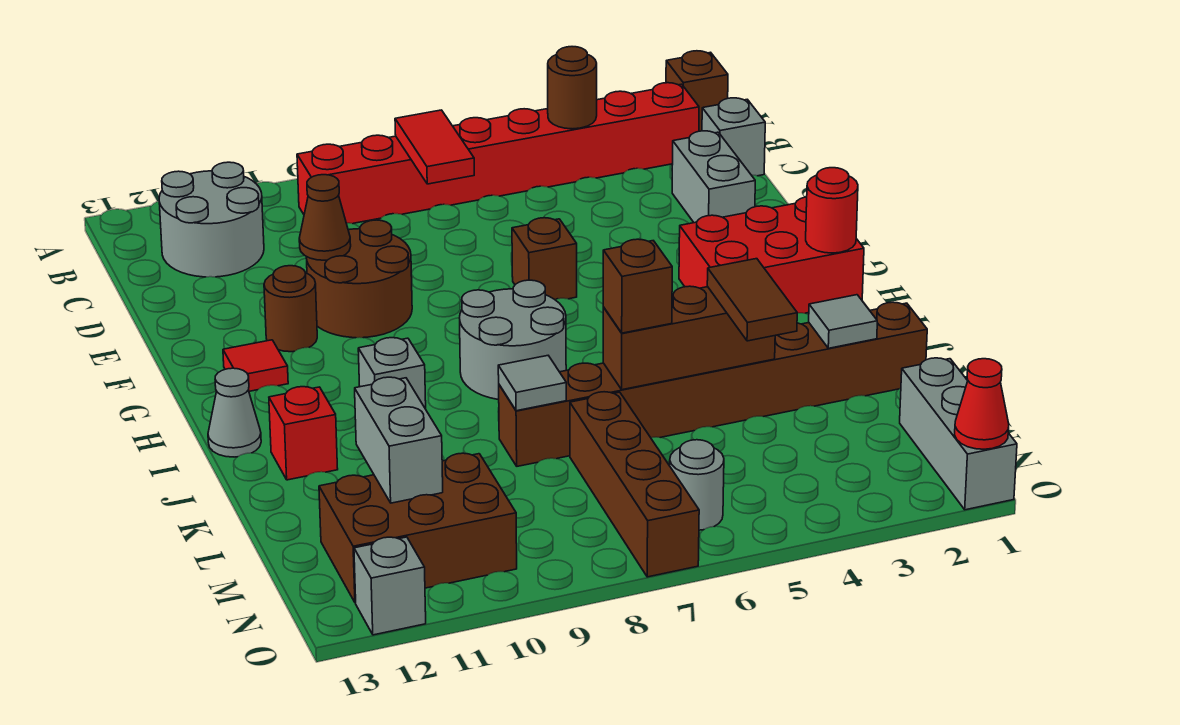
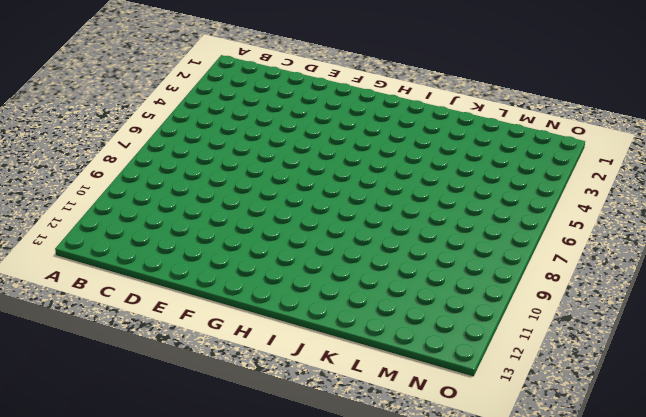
none -> brown 1x1 brick [666,51,728,131]
none -> red 1x8 brick [297,83,699,224]
none -> grey 2x2 round brick [159,162,264,277]
none -> grey 1x1 brick [702,98,765,176]

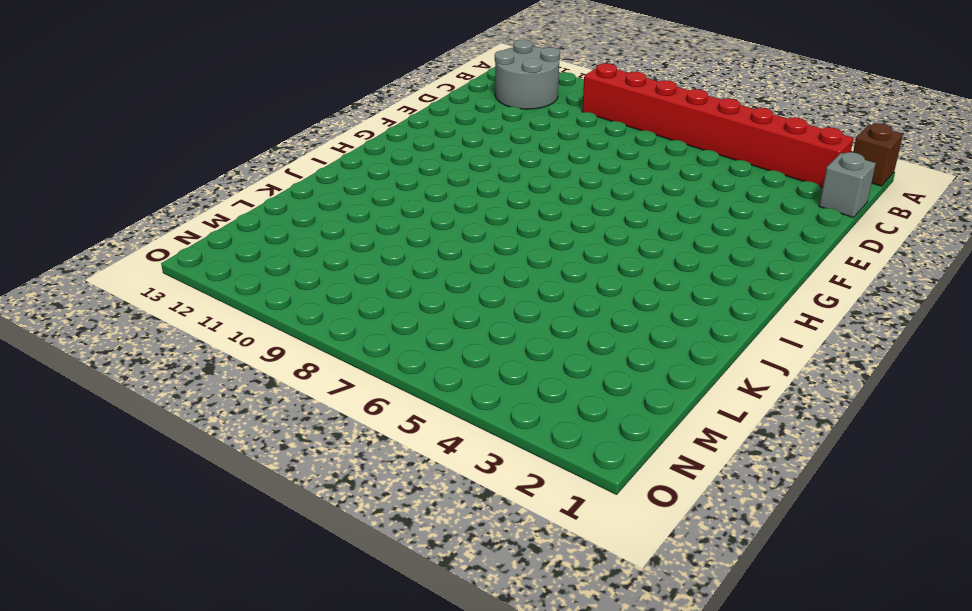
none -> grey 1x2 brick [672,131,755,223]
none -> brown 2x2 round brick [306,220,412,338]
none -> brown 1x1 brick [512,218,577,299]
none -> brown 1x1 round brick [264,266,317,352]

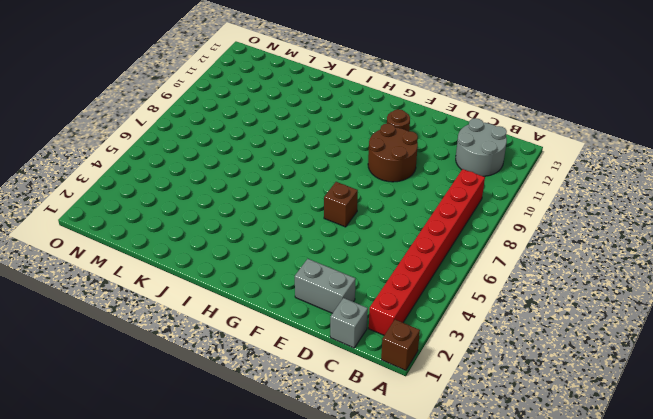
none -> red 2x3 brick [679,197,864,313]
none -> red 1x1 tile [223,340,288,391]
none -> grey 2x2 round brick [460,280,566,400]
none -> grey 1x1 brick [358,338,426,409]

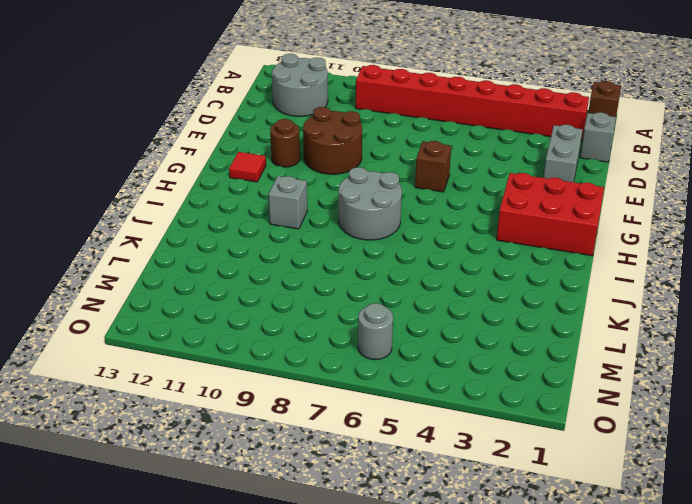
none -> grey 1x1 cone [208,368,261,457]
none -> red 1x1 brick [269,387,338,480]
none -> brown 1x8 brick [499,302,927,466]
none -> brown 1x4 brick [570,392,699,577]

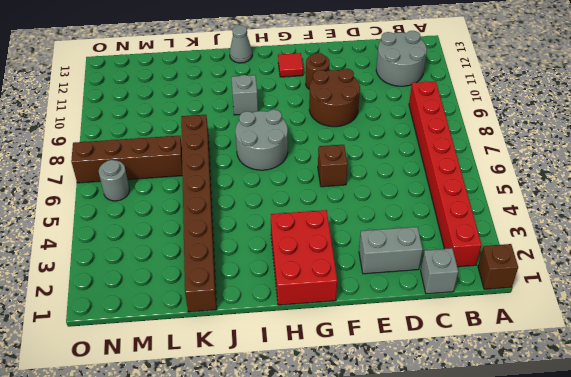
none -> red 1x1 brick [269,387,338,480]
none -> grey 1x3 brick [900,358,1017,510]
none -> brown 2x3 brick [319,453,517,603]
none -> grey 1x1 brick [354,537,426,635]

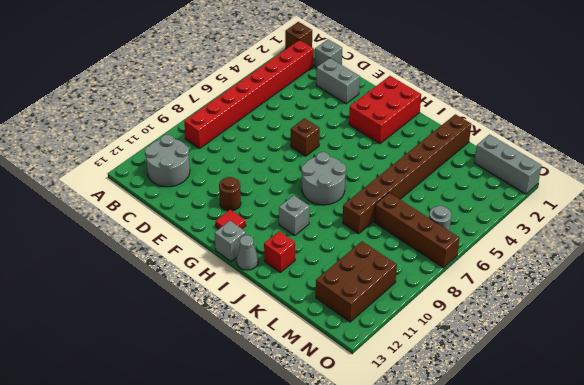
grey 1x1 brick [215,221,246,261] -> grey 1x1 brick moved to [354,537,426,635]
none -> brown 2x2 round brick [306,220,412,338]
none -> brown 1x1 round brick [548,47,597,129]
none -> red 1x2 tile [395,110,474,184]
none -> brown 1x1 cone [299,175,351,260]

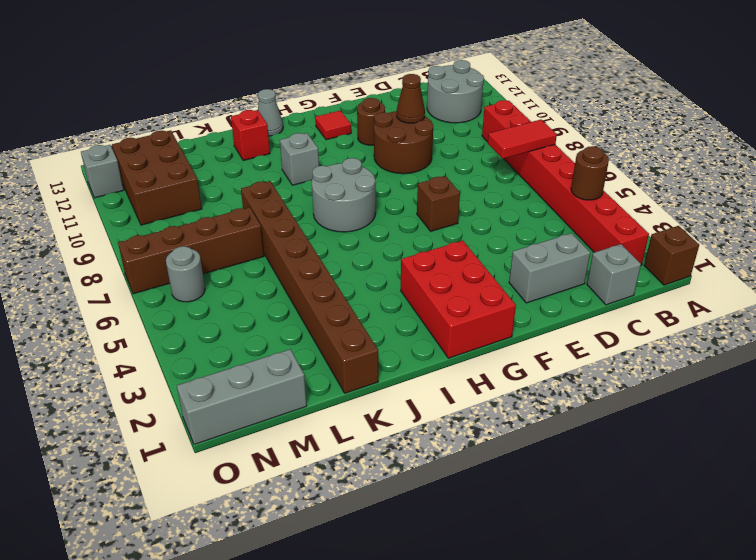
none -> red 1x1 round brick [806,168,858,253]
none -> grey 1x1 tile [809,295,877,348]
none -> brown 1x3 brick [603,286,775,390]
none -> grey 1x1 tile [498,356,566,411]

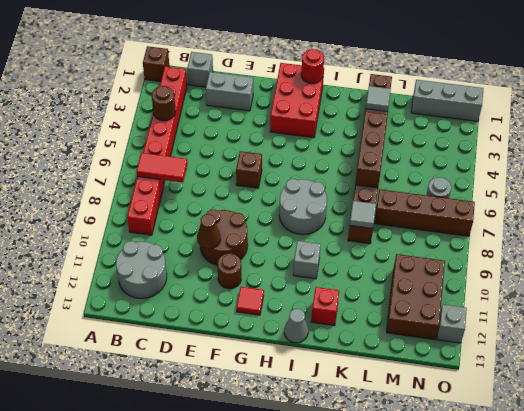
none -> grey 1x2 brick [355,377,443,503]
none -> red 1x1 cone [955,359,1009,449]
none -> brown 1x2 tile [707,259,797,341]
none -> brown 1x1 brick [603,239,672,333]

